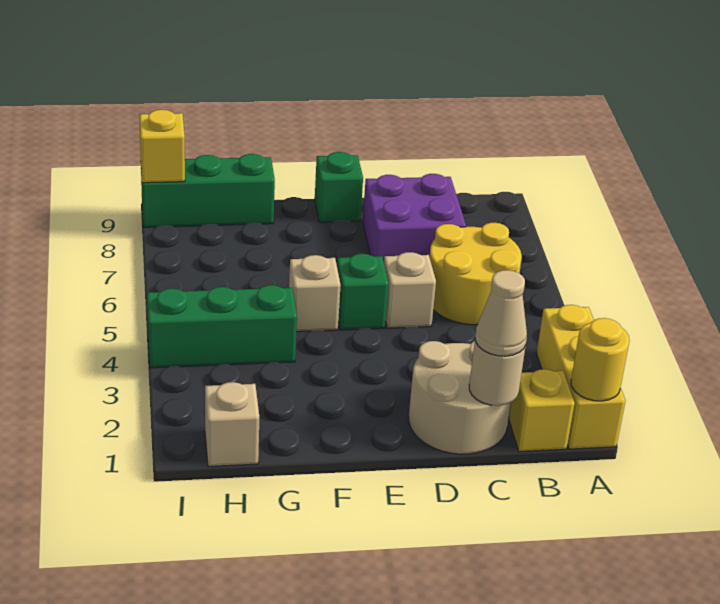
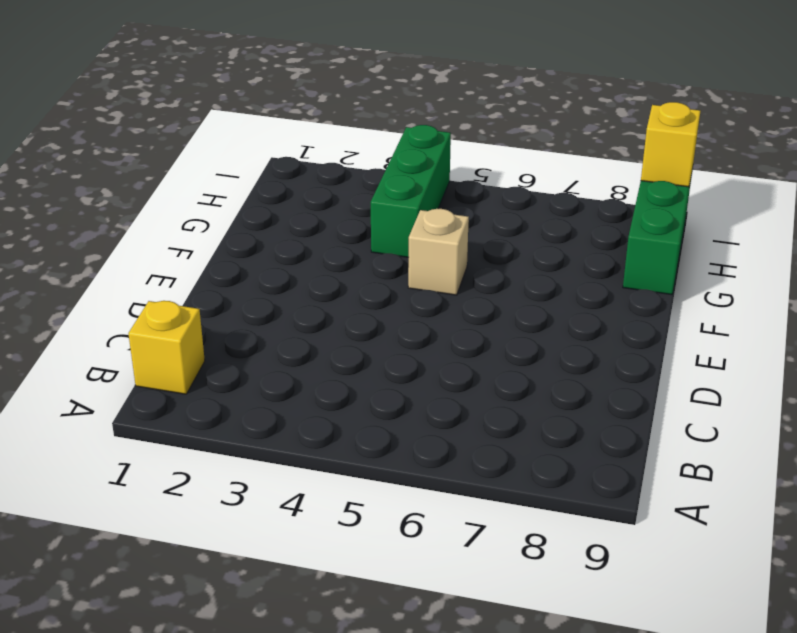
none -> yellow 1x3 brick [537,305,625,449]
none -> yellow 2x2 round brick [430,223,522,325]
none -> tan 2x2 round brick [409,341,511,454]

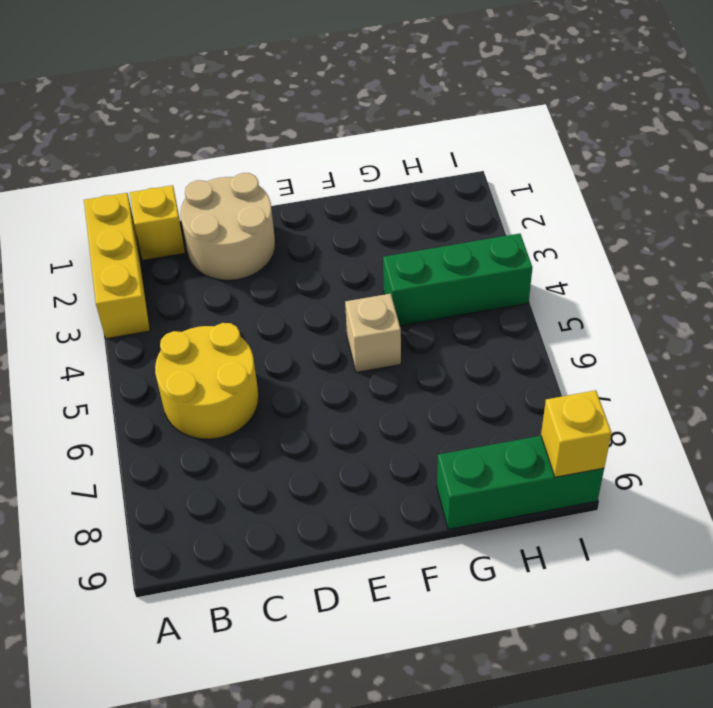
none -> purple 2x2 brick [363,174,466,262]
none -> tan 1x1 brick [384,252,436,328]
none -> green 1x1 brick [337,254,389,330]

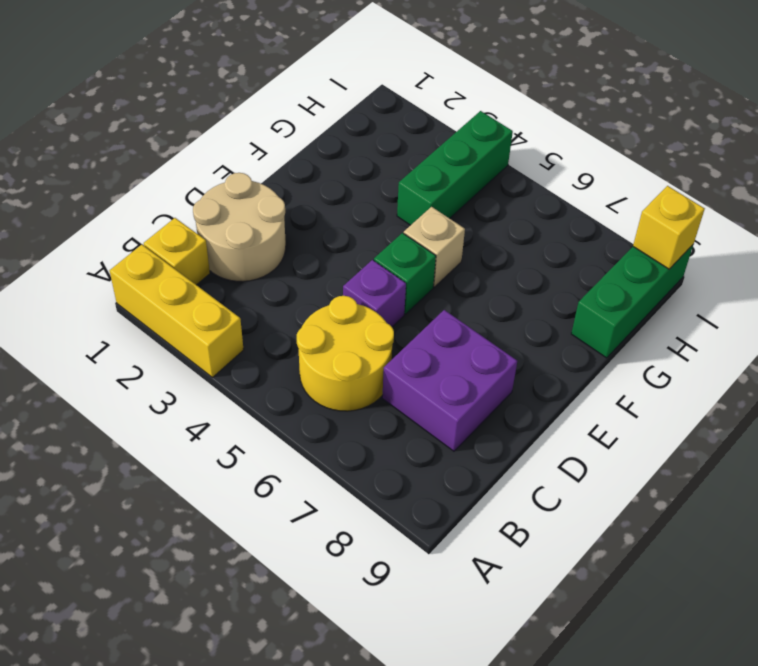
purple 1x1 brick [343,260,406,327] -> tan 1x1 brick [384,252,436,328]
none -> green 1x1 brick [315,152,363,222]
none -> tan 1x1 brick [205,382,259,467]
none -> yellow 1x1 round brick [571,318,630,401]

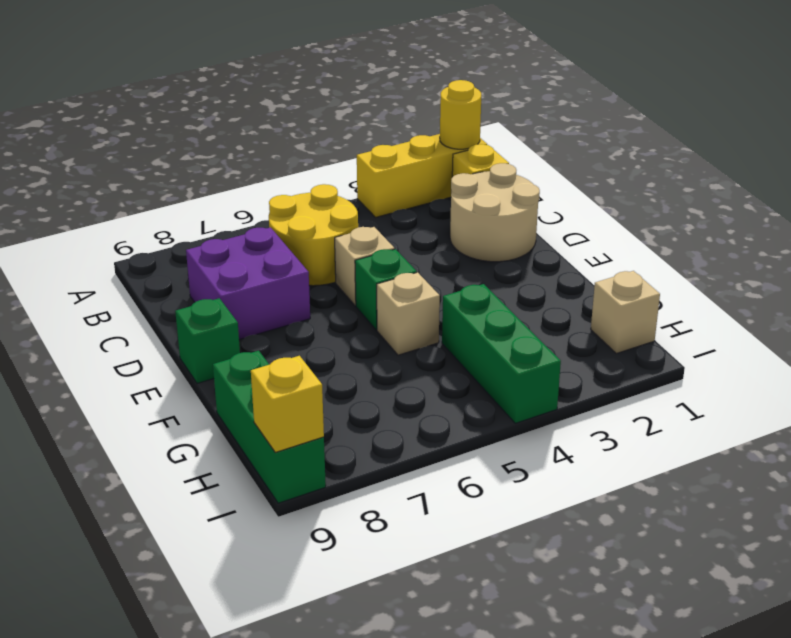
none -> tan 1x1 round brick [469,341,526,406]
none -> tan 1x1 cone [475,270,527,356]

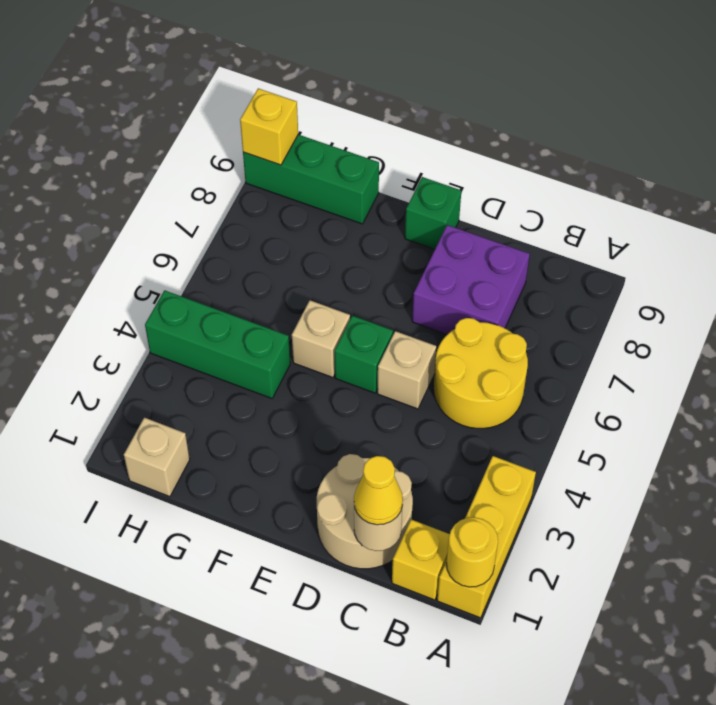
yellow 1x1 cone [354,456,403,525] -> tan 1x1 cone [475,270,527,356]

